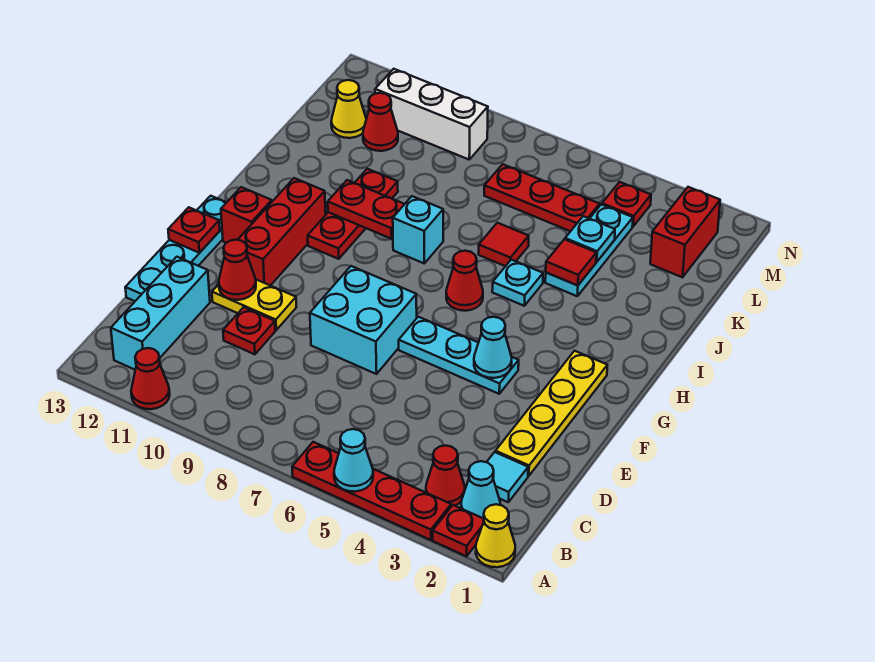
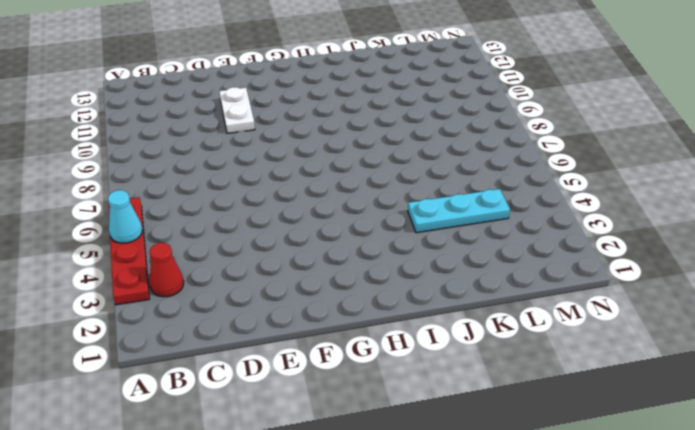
white 1x2 plate [219,87,255,134] -> yellow 1x2 plate [212,280,296,330]
none -> yellow 1x1 cone [476,504,515,567]
none -> red 1x1 plate [433,505,484,556]
none -> red 1x1 cone [131,348,170,409]
none -> cyan 1x1 cone [461,461,500,518]

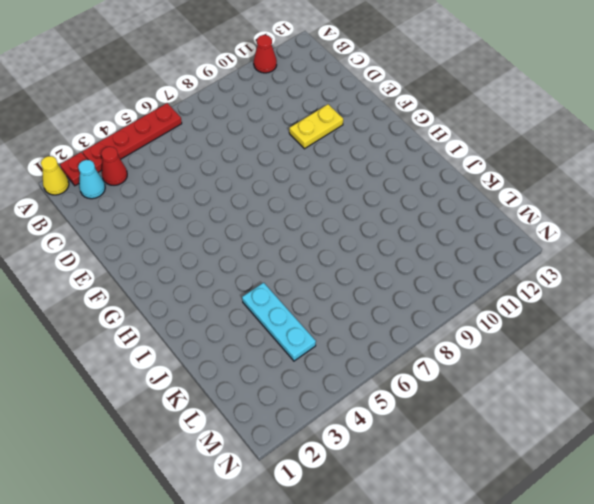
none -> cyan 1x3 brick [111,257,210,370]
none -> cyan 1x1 tile [487,452,528,502]
none -> yellow 1x4 plate [496,351,607,476]
none -> red 1x1 plate [223,307,275,354]

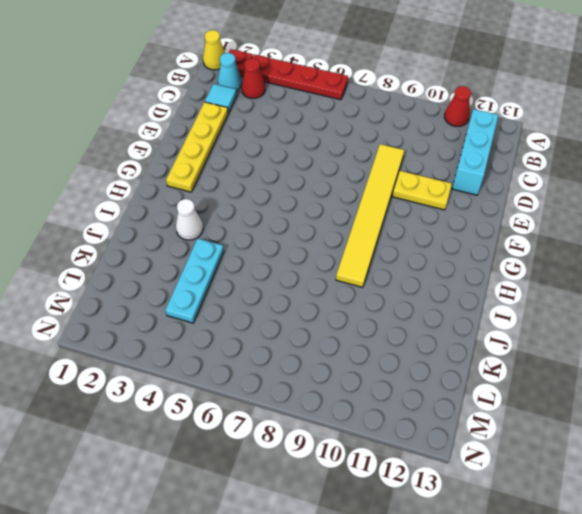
yellow 1x6 tile [336,144,404,287] -> none
white 1x1 cone [176,199,203,240] -> none
none -> red 1x1 plate [223,307,275,354]
none -> cyan 1x4 plate [125,196,227,301]
none -> cyan 2x2 brick [310,266,417,374]
none -> cyan 1x3 plate [399,317,519,394]

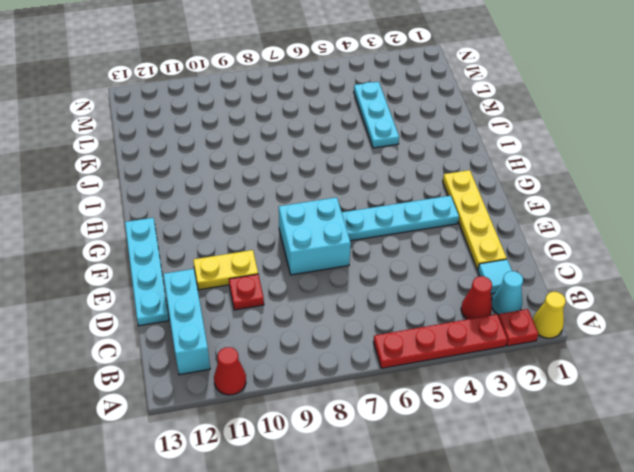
cyan 1x4 plate [342,196,459,241] -> cyan 1x3 plate [399,317,519,394]
none -> red 1x3 brick [238,178,326,286]
none -> red 1x1 brick [221,187,272,243]
none -> red 1x1 cone [446,251,483,311]
none -> red 1x3 plate [308,169,398,259]

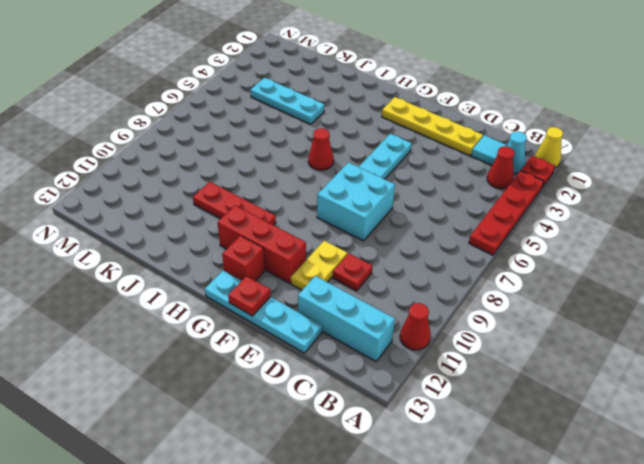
none -> cyan 1x1 plate [492,260,543,306]
none -> cyan 1x1 brick [393,196,443,263]
none -> red 1x1 tile [479,223,529,266]
none -> red 1x2 brick [650,187,720,277]

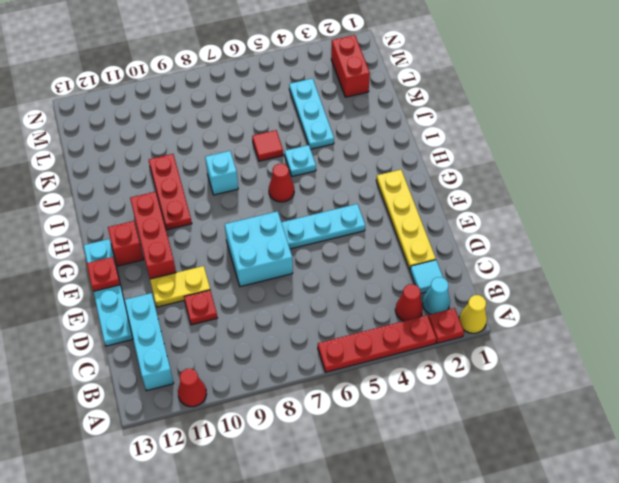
none -> red 1x3 plate [484,164,600,231]
none -> red 1x1 cone [363,93,398,151]
none -> yellow 1x1 cone [331,80,366,138]
none -> red 1x1 plate [602,182,651,226]

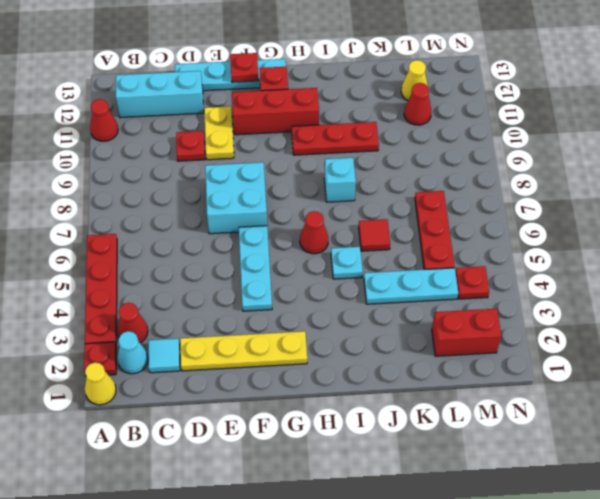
none -> white 1x3 brick [375,69,488,159]
none -> cyan 1x1 cone [334,429,373,492]
none -> red 1x1 cone [219,240,256,300]
none -> cyan 1x1 cone [474,317,512,378]

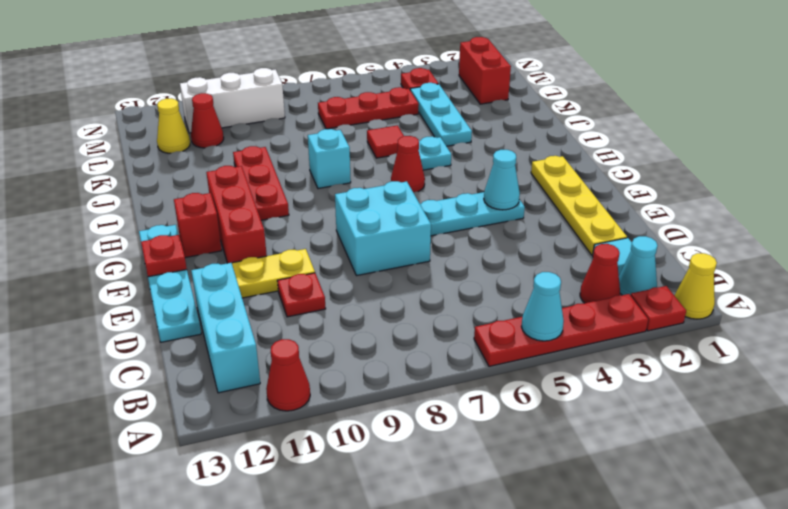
none -> red 1x1 cone [219,240,256,300]
none -> red 1x2 plate [328,180,404,239]
none -> red 1x1 tile [546,239,596,286]
none -> cyan 1x1 plate [565,216,615,262]

